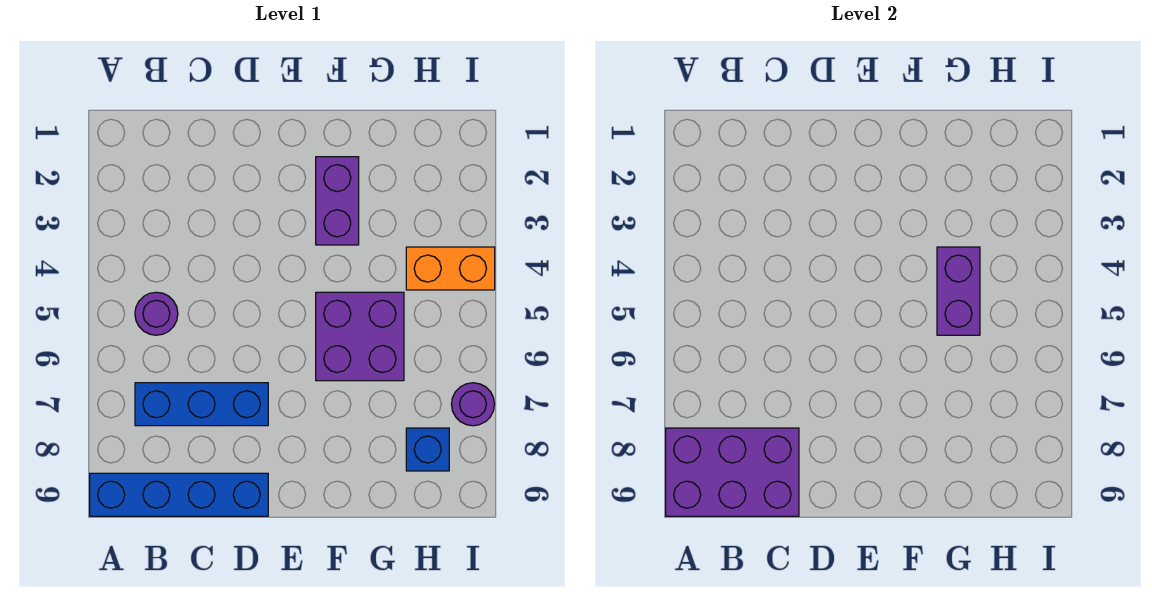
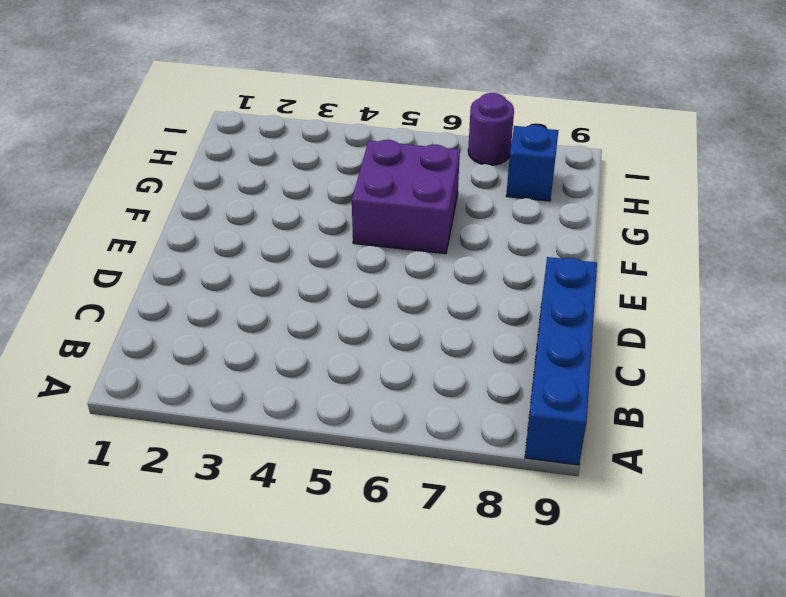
none -> purple 1x1 round brick [135,292,178,335]
none -> blue 1x3 brick [135,383,268,426]

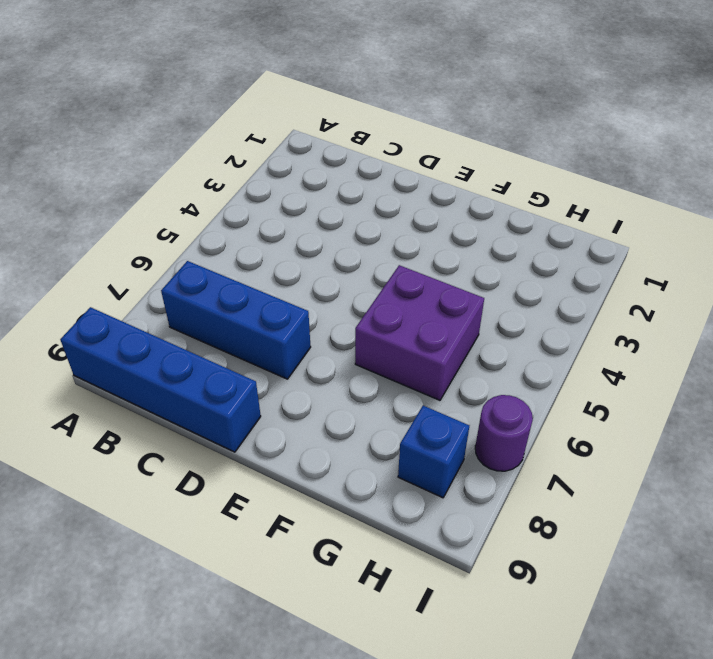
none -> purple 1x1 round brick [135,292,178,335]
none -> purple 1x2 brick [316,157,359,245]

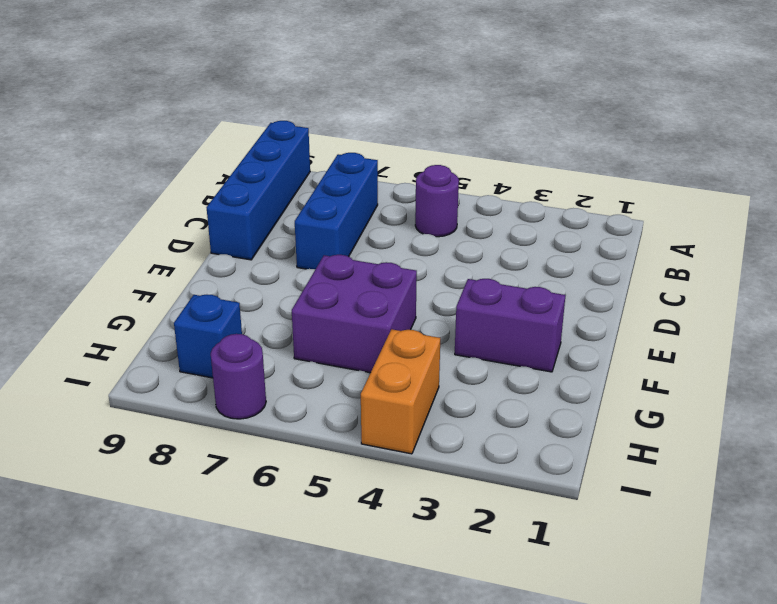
none -> purple 2x3 brick [666,428,799,516]
none -> purple 1x2 brick [937,247,980,335]

